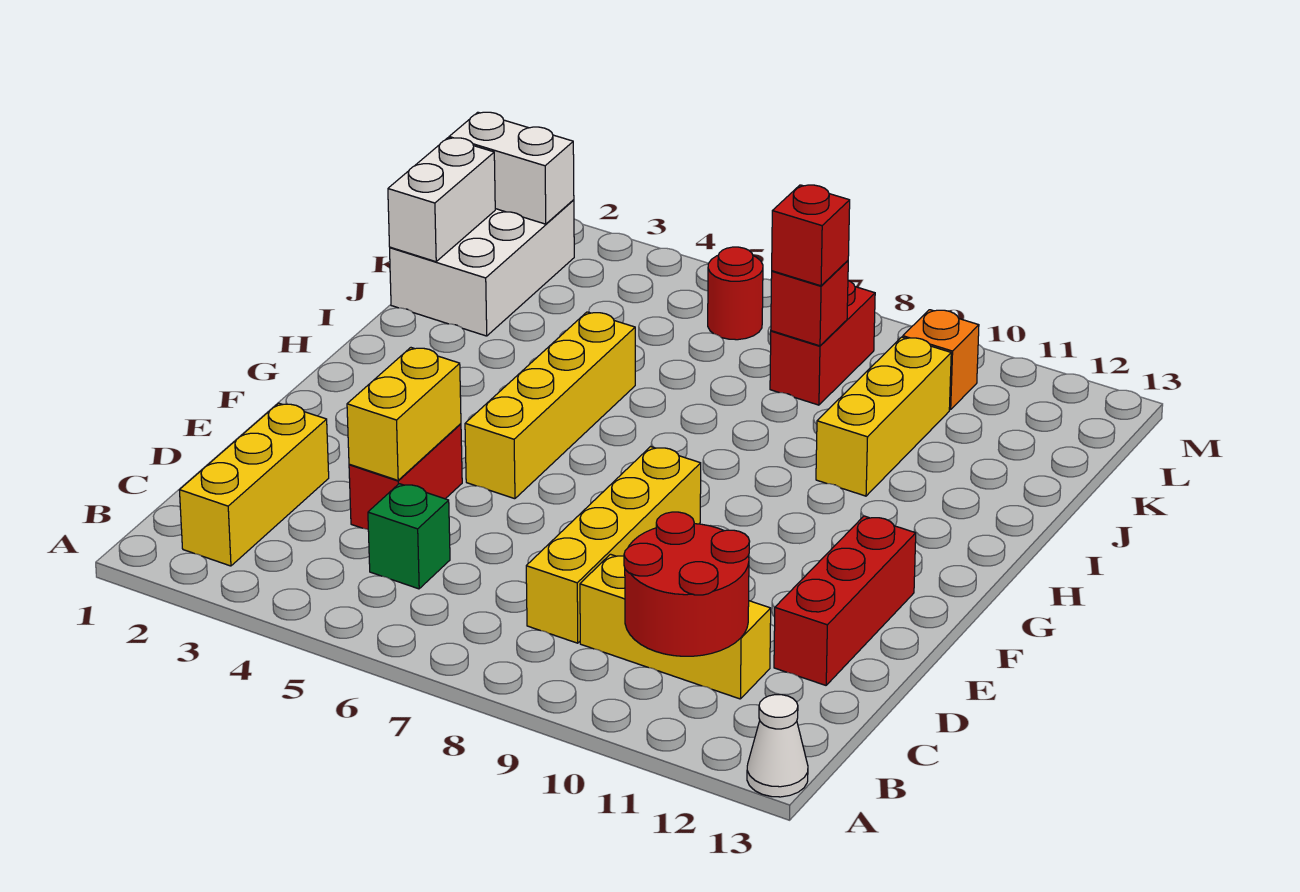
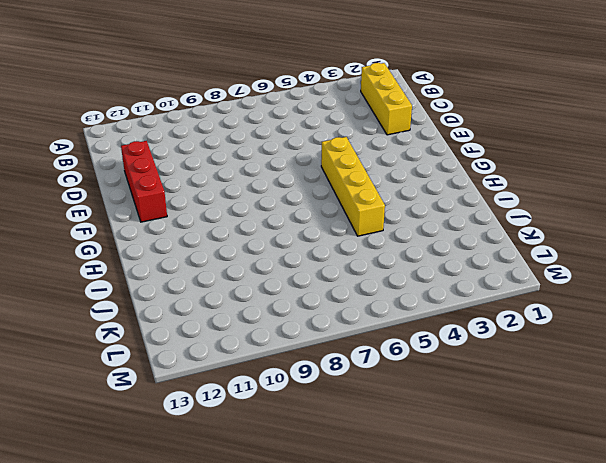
none -> white 1x1 cone [747,695,808,797]
none -> green 1x1 brick [368,484,450,589]
none -> yellow 1x4 brick [526,447,701,643]

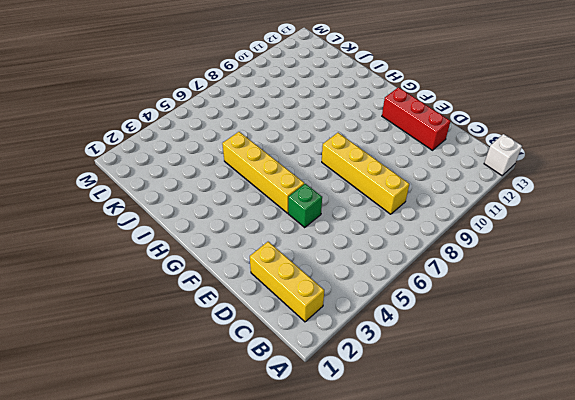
white 1x1 brick [484,134,522,176] -> white 1x1 cone [747,695,808,797]
green 1x1 brick [288,184,322,227] -> green 1x1 brick moved to [368,484,450,589]
none -> yellow 1x3 brick [580,554,771,699]
none -> red 1x2 brick [349,424,462,529]
none -> yellow 1x3 brick [816,337,951,496]

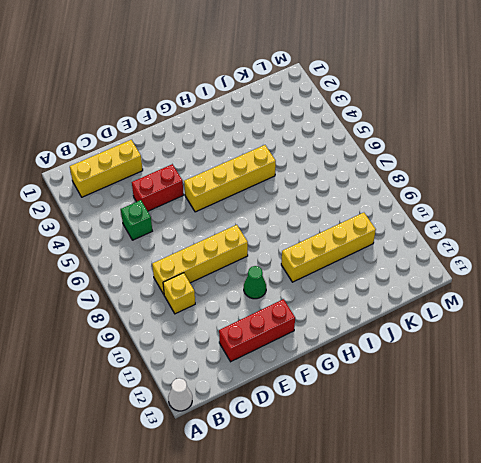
yellow 1x1 brick [163,273,195,314] -> yellow 1x3 brick [580,554,771,699]
green 1x1 cone [244,266,266,299] -> none
yellow 1x4 brick [281,213,376,282] -> yellow 1x3 brick [816,337,951,496]
none -> white 2x3 brick [390,200,574,336]
none -> red 1x2 brick [770,281,875,405]
none -> red 1x1 round brick [708,247,763,340]

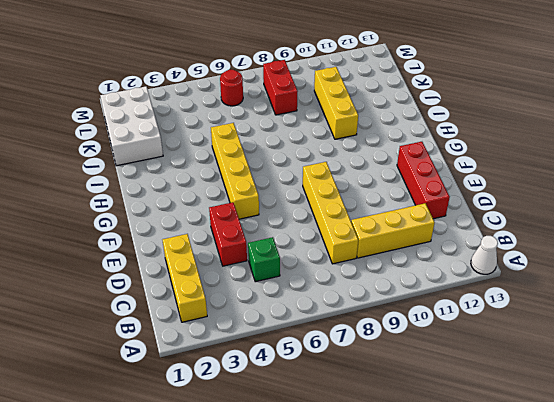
none -> orange 1x1 brick [903,310,979,410]
none -> red 2x2 round brick [624,512,750,656]
none -> yellow 1x2 brick [347,348,461,480]

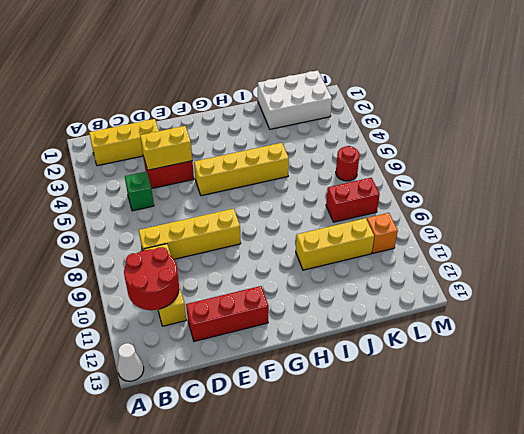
none -> white 1x2 brick [388,138,495,262]
none -> red 1x1 brick [771,261,848,346]
none -> white 1x2 brick [449,112,574,224]

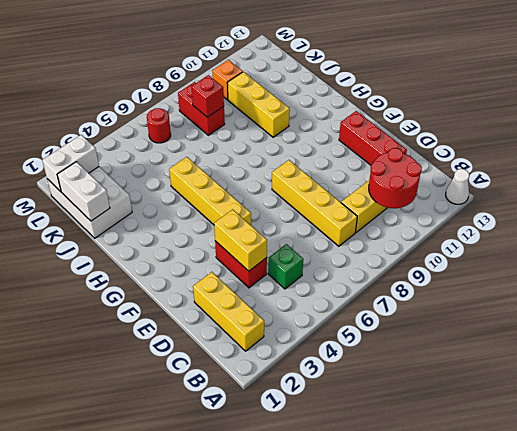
none -> red 1x1 brick [772,185,850,286]

